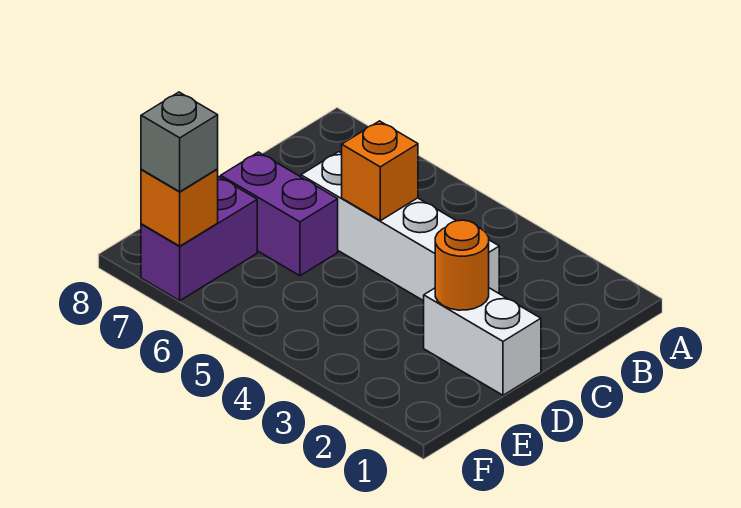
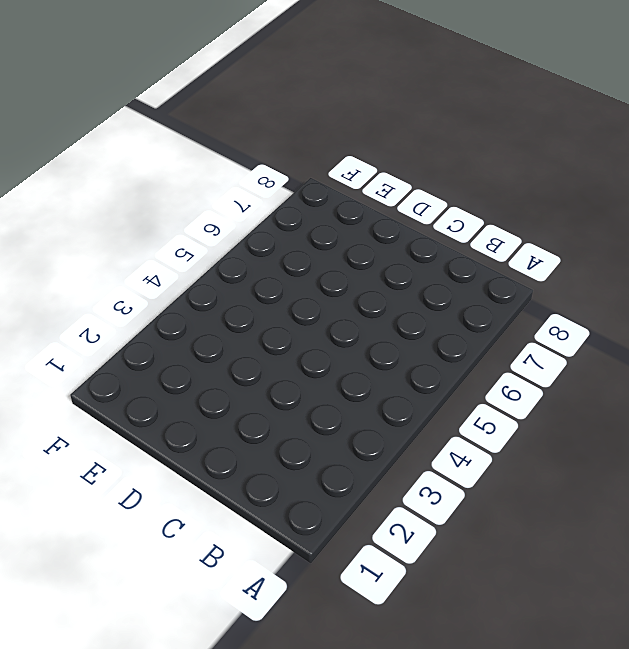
none -> white 1x4 brick [301,152,499,301]
none -> white 1x2 brick [424,288,541,395]

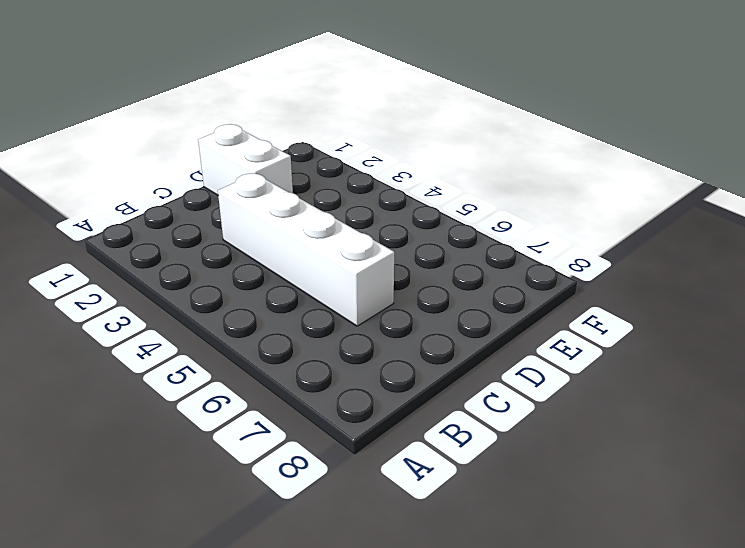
none -> purple 1x2 brick [221,152,338,276]
none -> purple 1x2 brick [141,177,257,301]

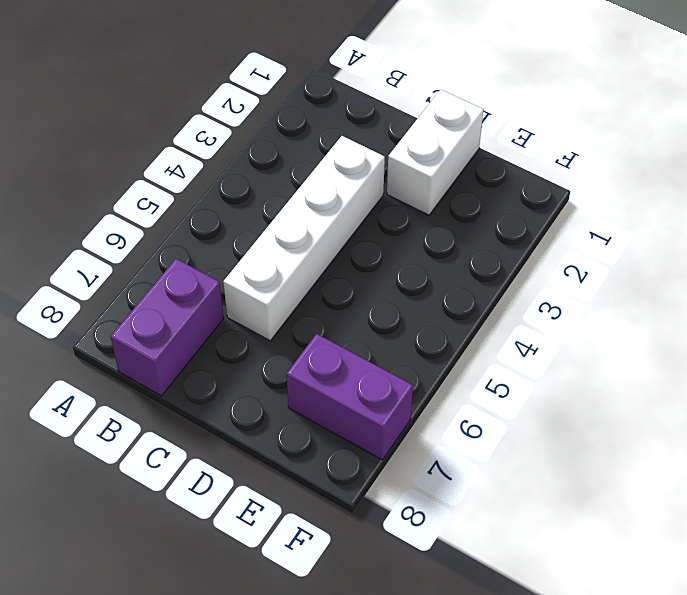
purple 1x2 brick [111,259,224,396] -> purple 1x2 brick moved to [221,152,338,276]
none -> orange 1x1 brick [342,121,418,221]
none -> orange 1x1 round brick [435,220,489,310]

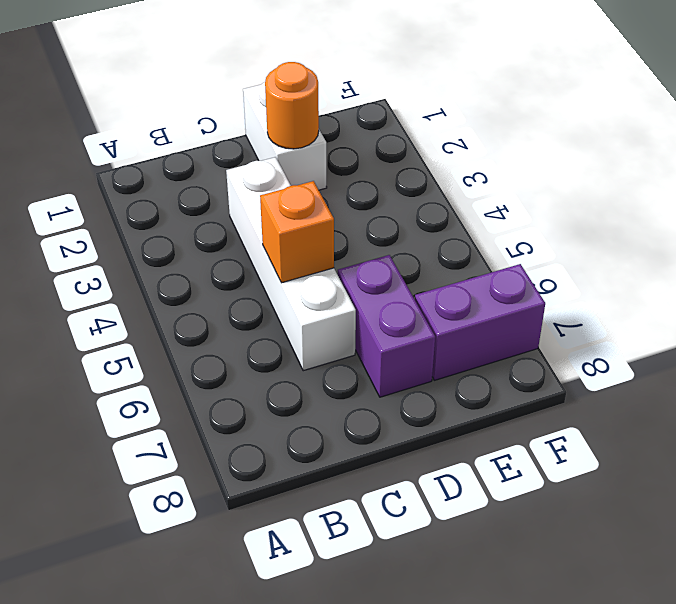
none -> orange 1x1 brick [141,169,218,246]
none -> grey 1x1 brick [141,92,218,192]

